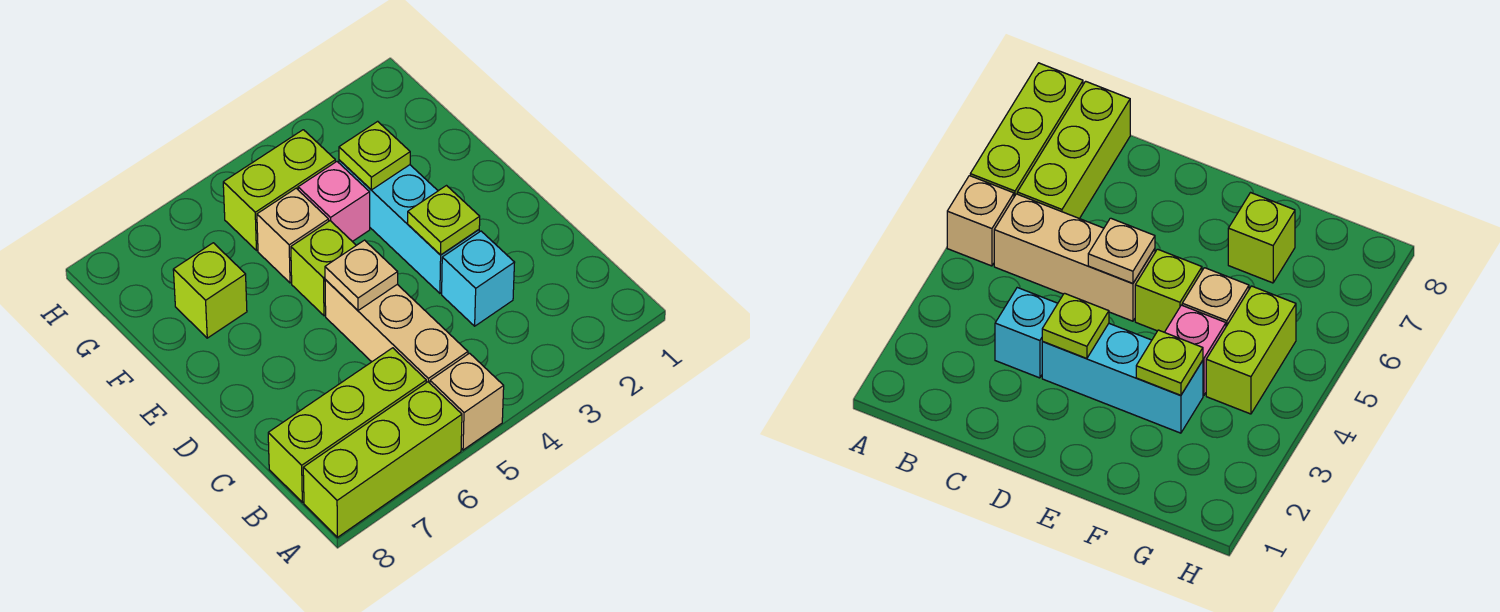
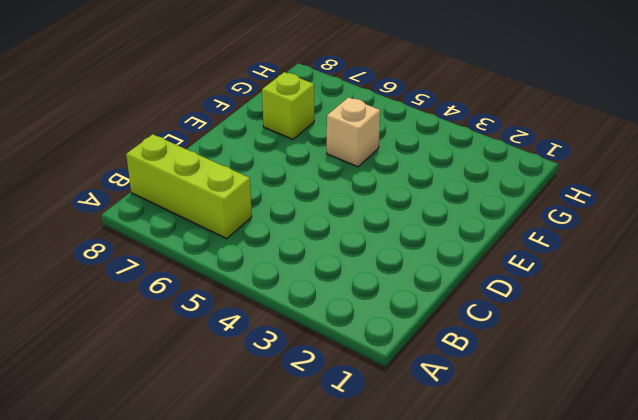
none -> tan 1x1 brick [430,353,504,450]
none -> lime 1x3 brick [303,382,462,537]
none -> tan 1x3 brick [325,279,468,383]

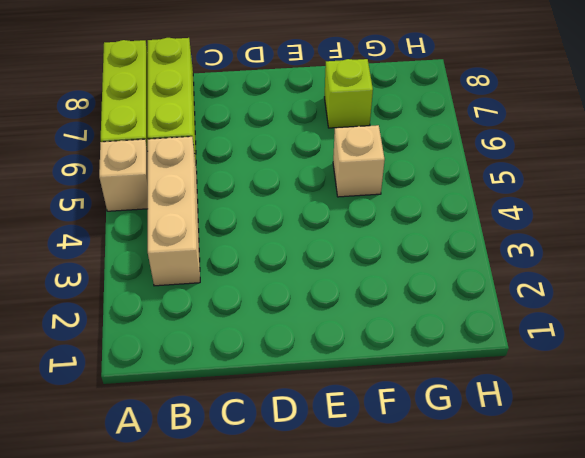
tan 1x3 brick [147,137,200,286] -> tan 1x3 brick turned to [325,279,468,383]
none -> cyan 1x1 brick [442,231,515,326]
none -> cyan 1x3 brick [339,160,479,293]
none -> lime 1x1 brick [291,221,356,316]

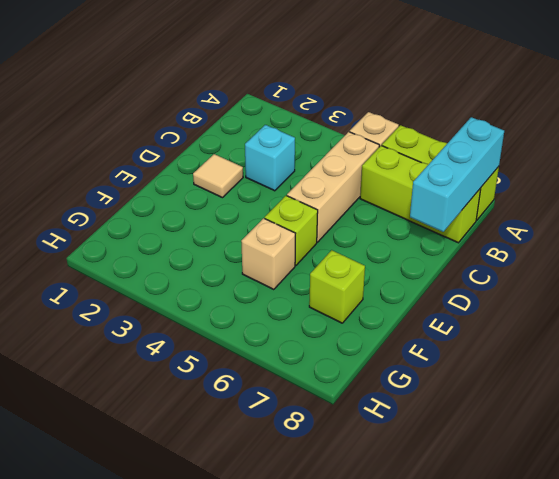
cyan 1x3 brick [410,117,504,232] -> cyan 1x3 brick moved to [339,160,479,293]
tan 1x1 tile [193,154,243,198] -> none
none -> pink 1x1 brick [298,162,370,242]
none -> lime 1x2 brick [223,130,335,251]
none -> lime 1x1 plate [408,186,480,255]

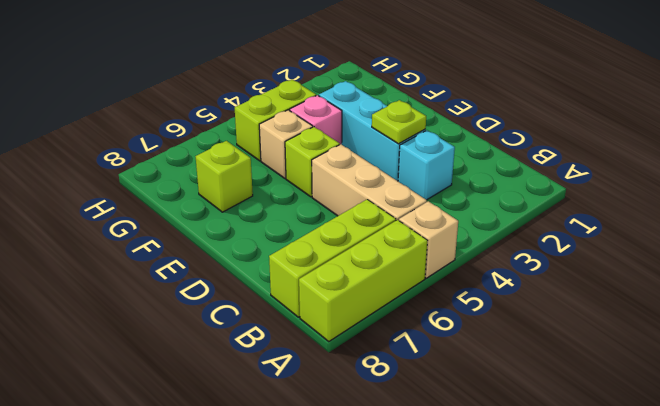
none -> tan 1x1 plate [325,240,398,310]
none -> lime 1x1 plate [339,121,410,190]

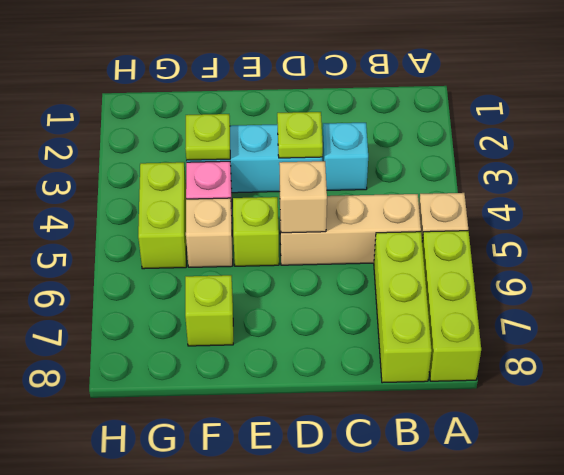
tan 1x1 brick [279,161,327,233] -> tan 1x1 plate [325,240,398,310]

